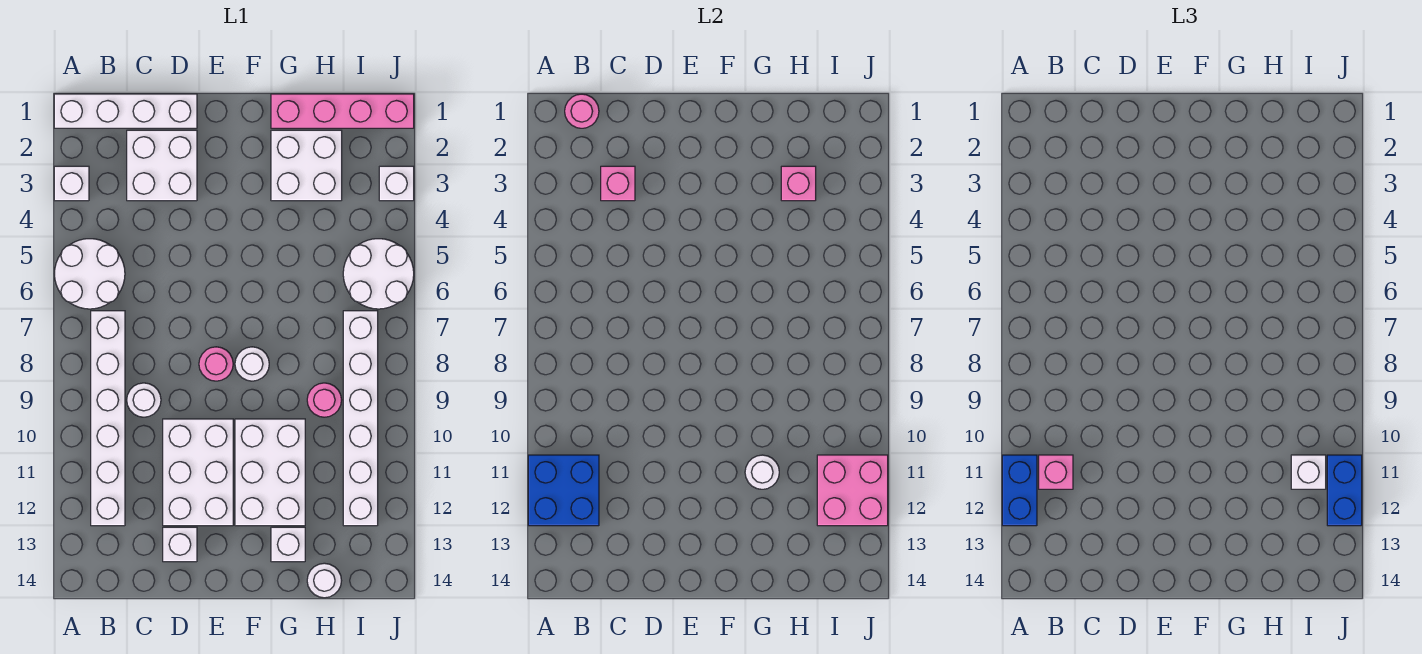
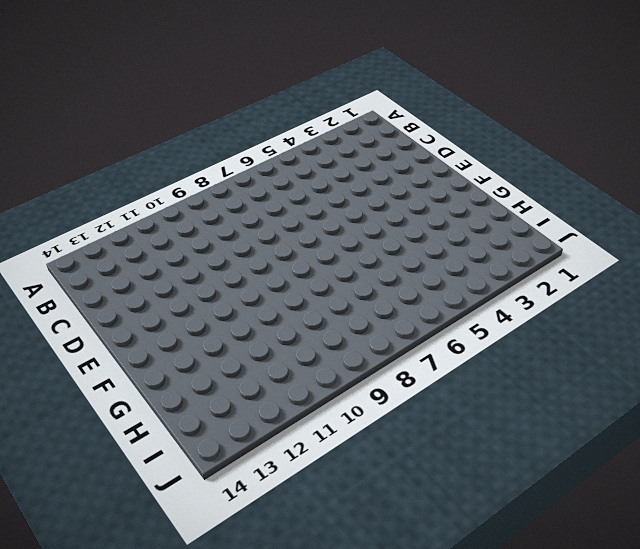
none -> white 1x4 brick [54,94,197,128]
none -> white 1x1 brick [54,166,89,201]
none -> white 2x2 round brick [55,239,125,309]

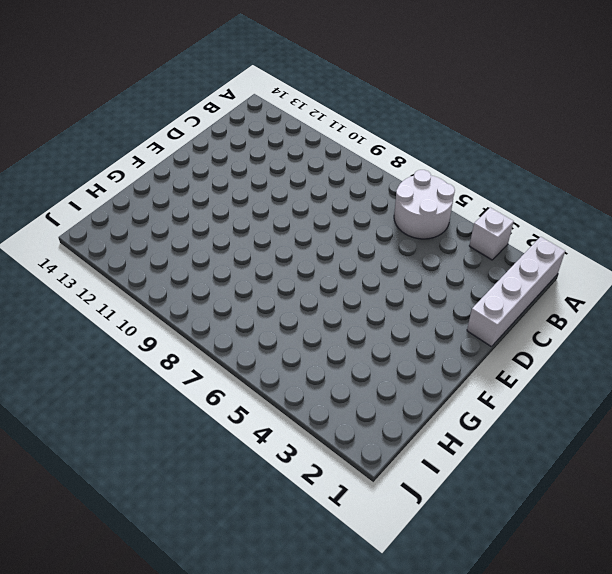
none -> white 1x6 brick [91,311,125,526]
none -> white 2x2 brick [127,130,197,201]
none -> white 1x1 round brick [127,383,161,417]

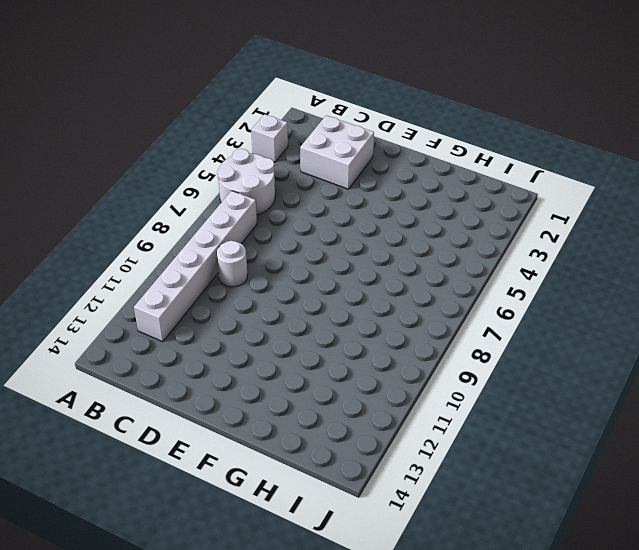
none -> white 1x4 brick [54,94,197,128]
none -> white 2x3 brick [163,419,233,526]
none -> white 1x1 brick [163,527,197,562]

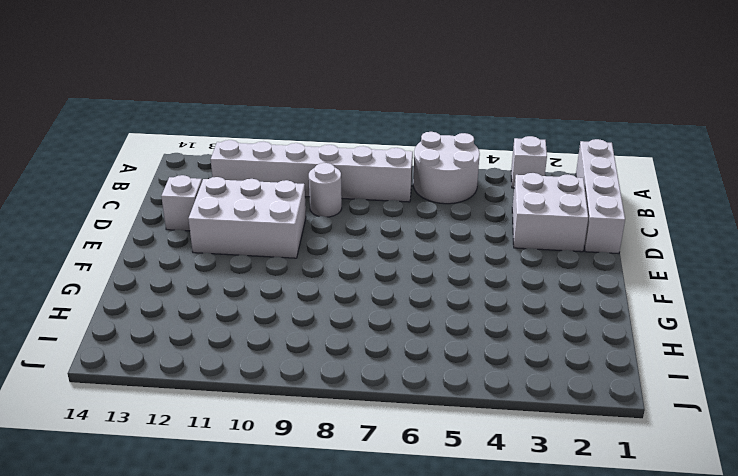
none -> pink 1x1 round brick [199,347,233,381]
none -> white 1x1 round brick [235,347,269,381]
none -> white 2x3 brick [235,419,305,526]

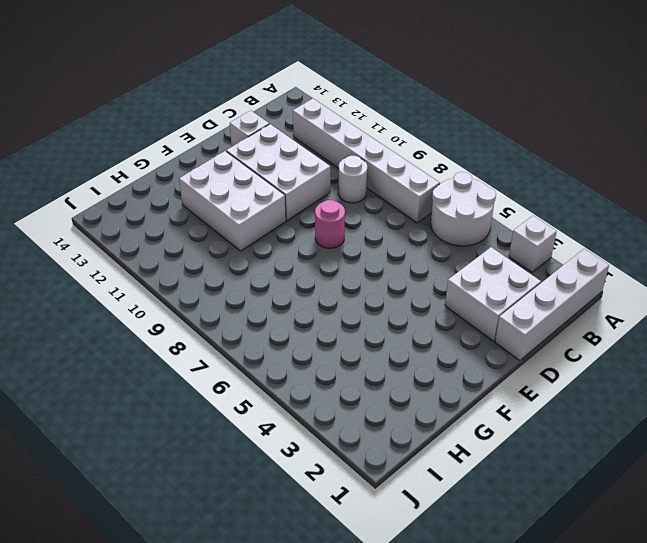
none -> white 1x1 round brick [235,347,269,381]
none -> pink 1x4 brick [271,94,414,128]
none -> white 2x2 brick [271,130,342,201]

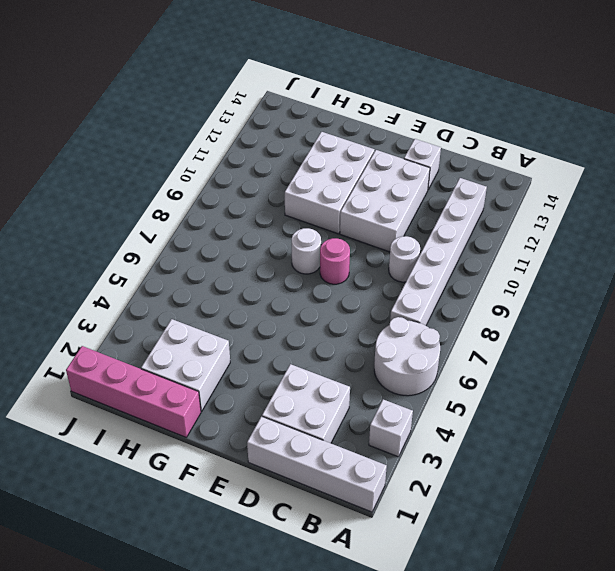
none -> white 1x1 brick [271,527,305,562]
none -> pink 1x1 round brick [307,383,341,417]
none -> white 1x1 round brick [307,563,342,598]

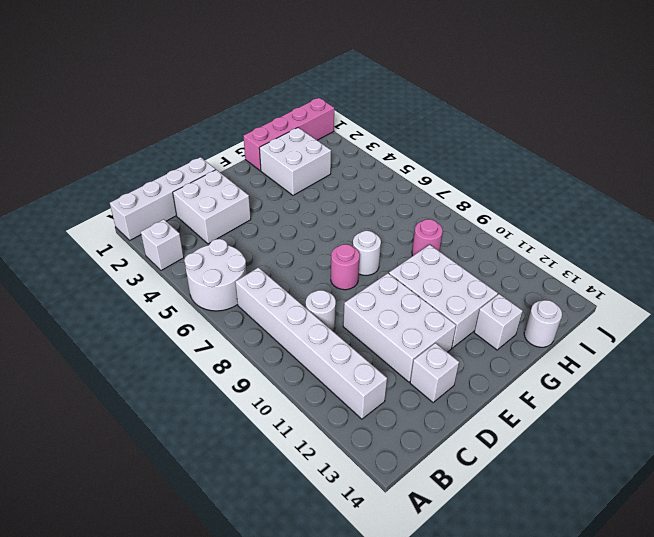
none -> white 2x2 round brick [343,239,414,309]
none -> white 1x6 brick [343,311,378,526]
none -> white 1x1 brick [379,166,414,201]

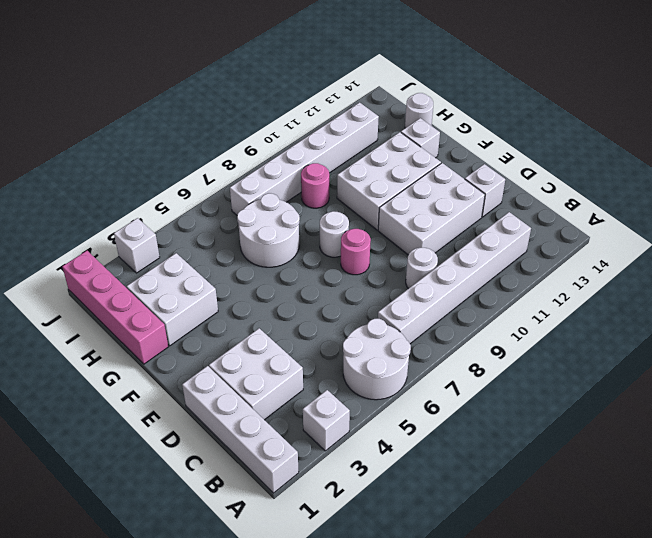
white 2x2 round brick [237,193,300,267] -> white 2x2 round brick moved to [343,239,414,309]
none -> blue 2x2 brick [528,455,599,526]
none -> pink 1x1 round brick [565,94,599,128]
none -> pink 1x1 brick [601,166,635,201]

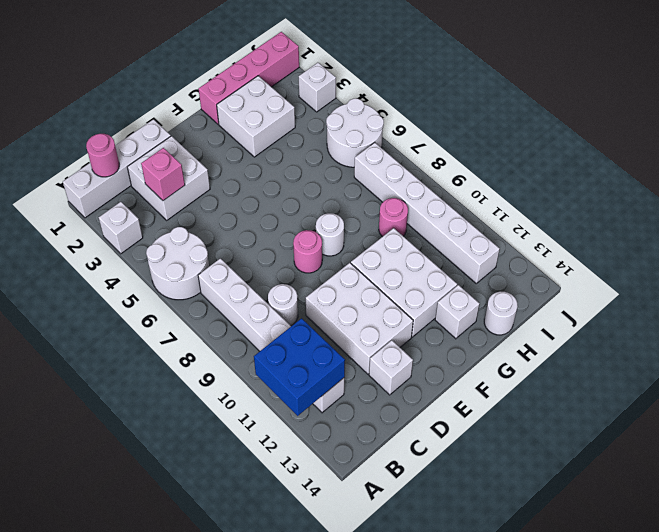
none -> white 1x1 round brick [745,455,779,489]
none -> pink 1x1 brick [781,166,816,201]
none -> pink 2x2 brick [817,455,888,526]

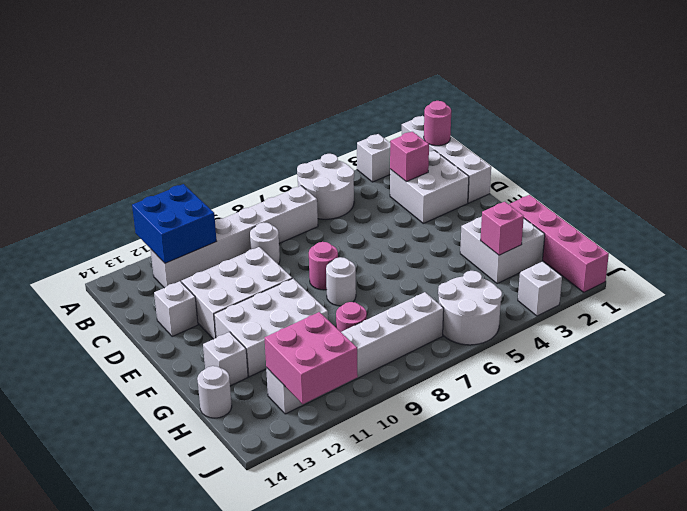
none -> white 1x1 round brick [745,455,779,489]
none -> blue 1x2 brick [1002,455,1037,526]
none -> pink 1x1 brick [1039,455,1073,489]

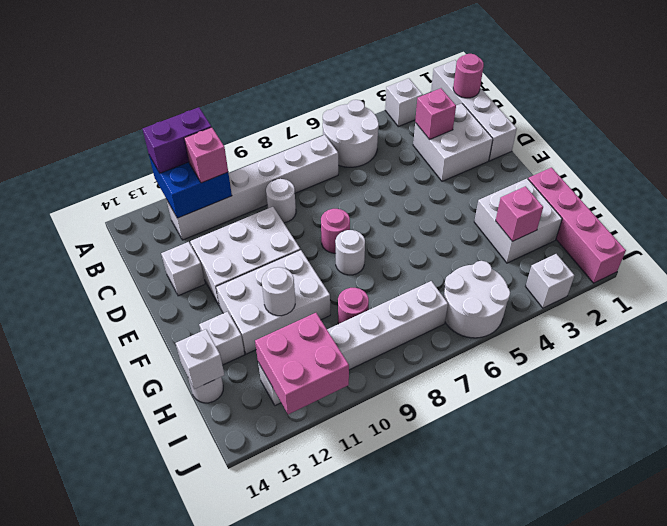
purple 1x2 brick [143,107,211,173] -> blue 1x2 brick [1002,455,1037,526]
white 1x1 brick [176,329,224,389] -> white 1x1 brick moved to [1291,455,1326,489]
none -> blue 1x2 brick [1327,455,1362,526]

